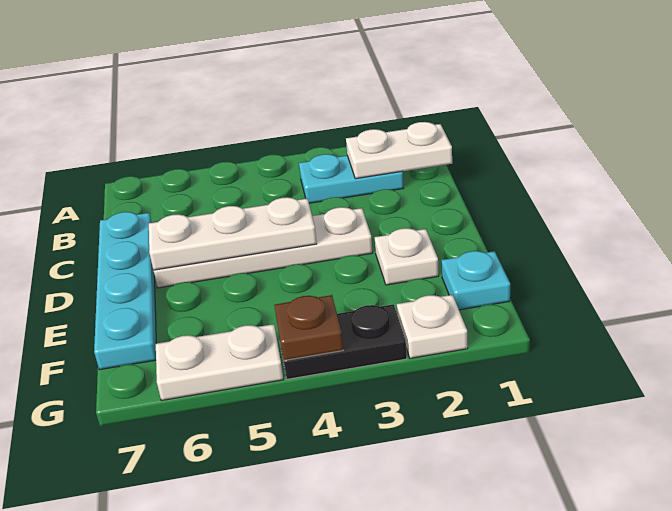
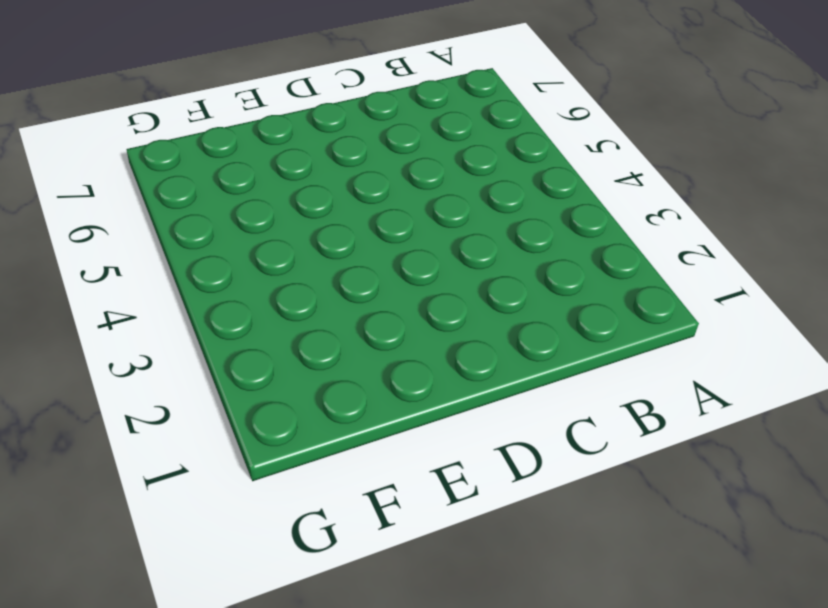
none -> cyan 1x2 plate [299,154,404,203]
none -> cyan 1x4 plate [94,212,156,370]

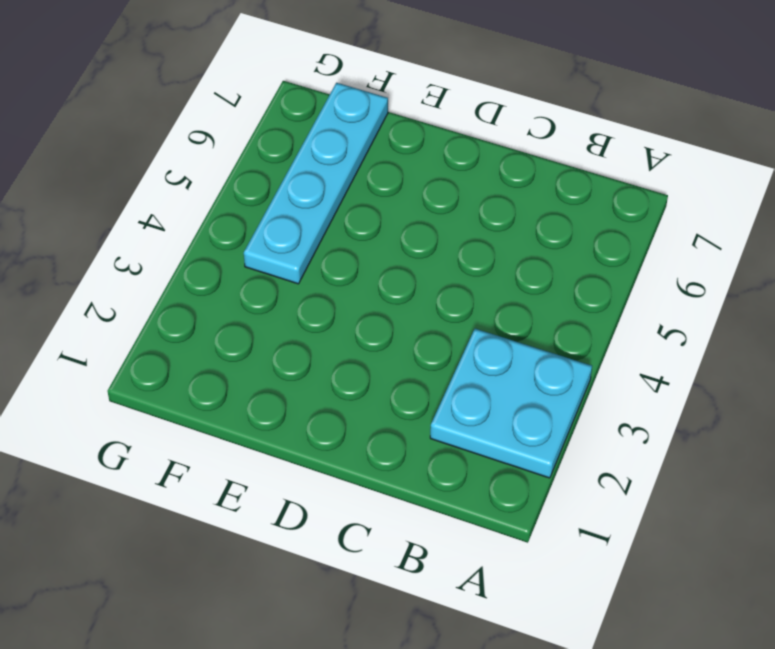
cyan 2x2 plate [430,329,592,478] -> cyan 1x2 plate [299,154,404,203]
cyan 1x4 plate [244,83,388,284] -> cyan 1x4 plate turned to [94,212,156,370]
none -> white 1x4 plate [154,207,373,288]
none -> white 1x1 plate [374,228,439,285]

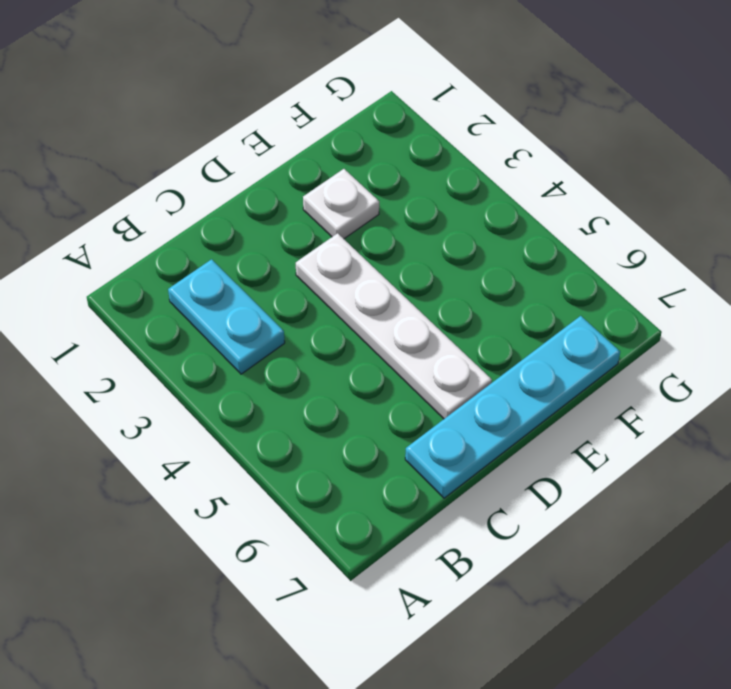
none -> cyan 1x1 plate [441,251,510,310]
none -> white 1x1 plate [397,295,468,358]

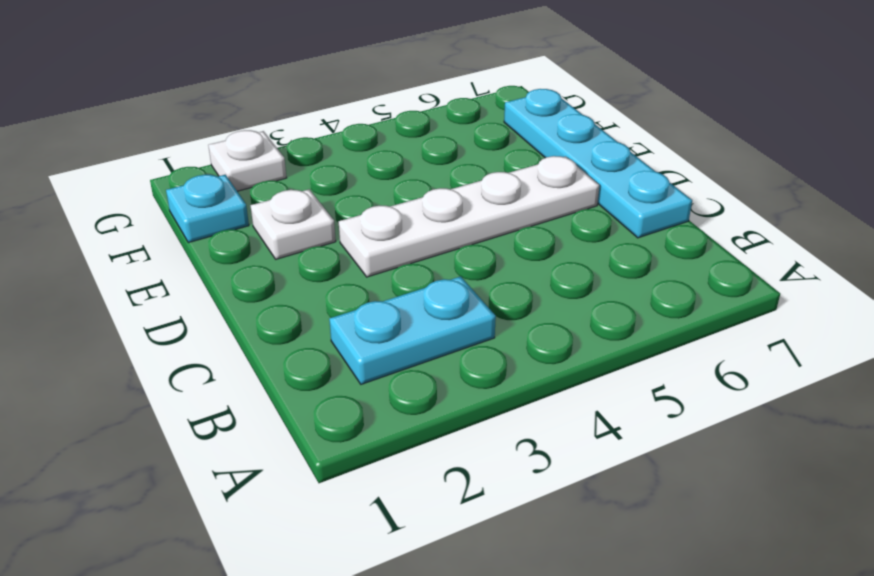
none -> black 1x2 plate [278,304,407,379]
none -> white 1x2 plate [156,324,284,401]

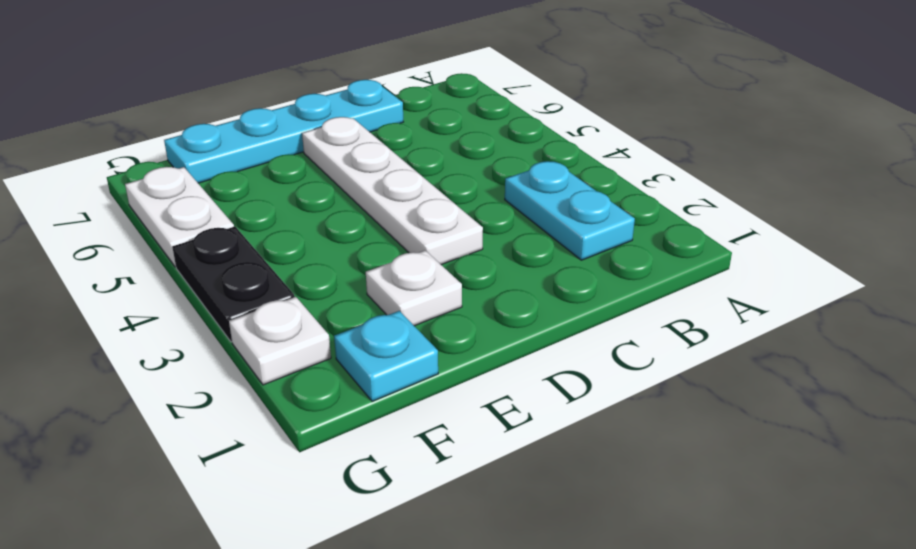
none -> white 1x2 plate [346,122,452,179]
none -> white 1x3 plate [149,197,317,270]

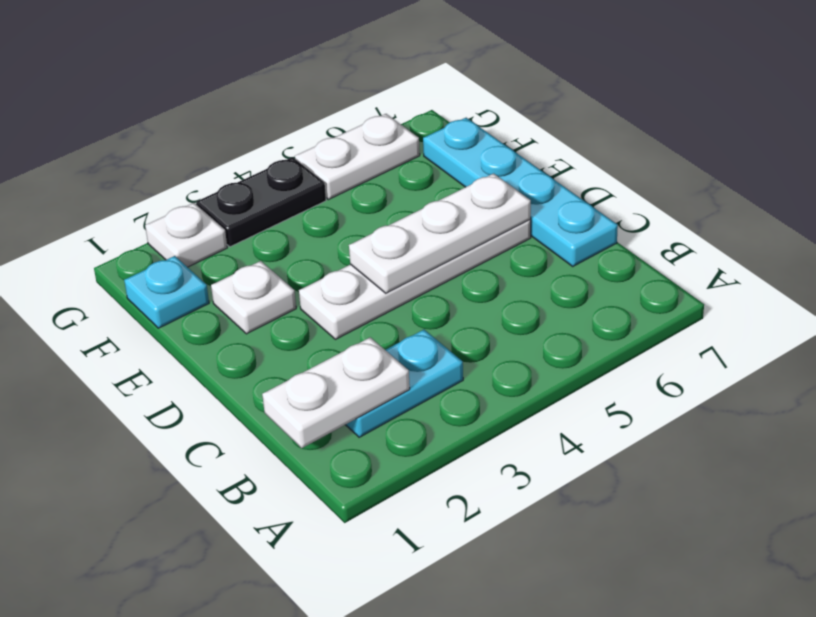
none -> brown 1x1 plate [274,295,343,360]

